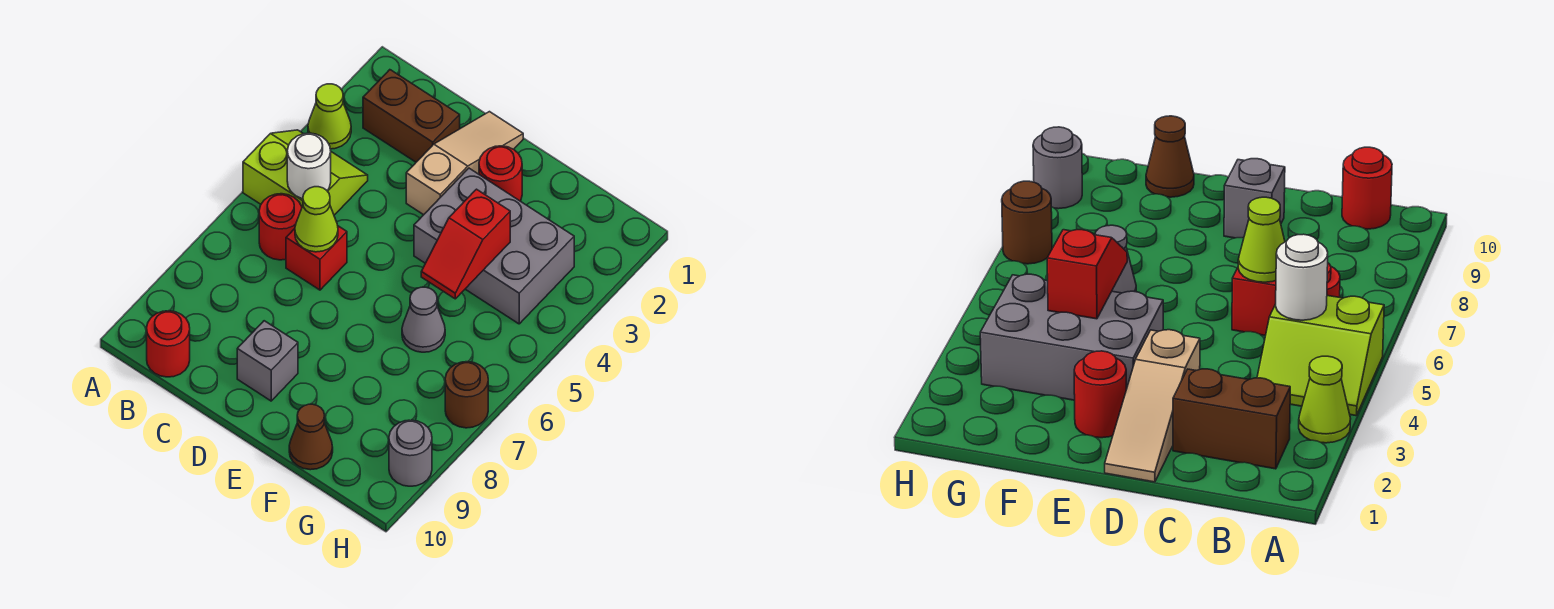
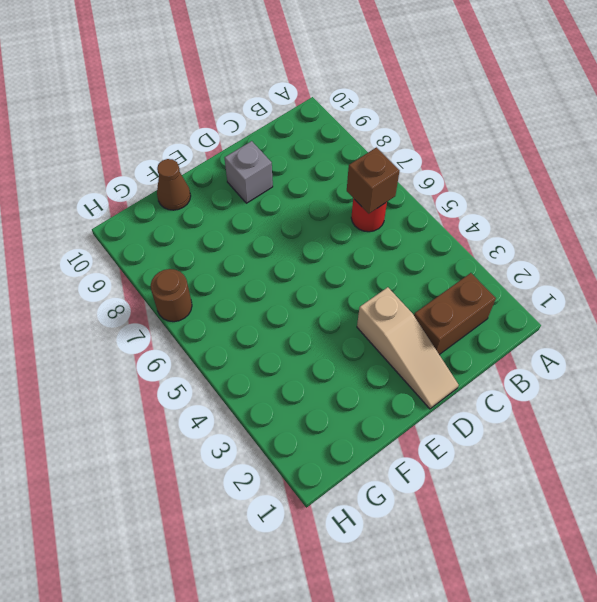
brown 1x1 brick [347,147,399,213] -> none
none -> lime 1x1 cone [308,84,351,149]
none -> lime 2x2 slope [243,130,368,215]
none -> red 1x1 round brick [147,311,190,377]

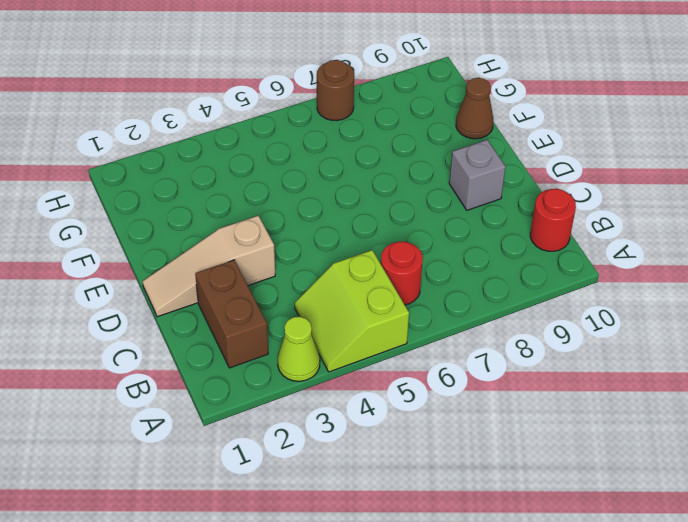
none -> red 1x1 brick [286,226,347,290]
none -> red 1x1 round brick [479,146,522,201]
none -> grey 2x3 brick [414,168,574,324]

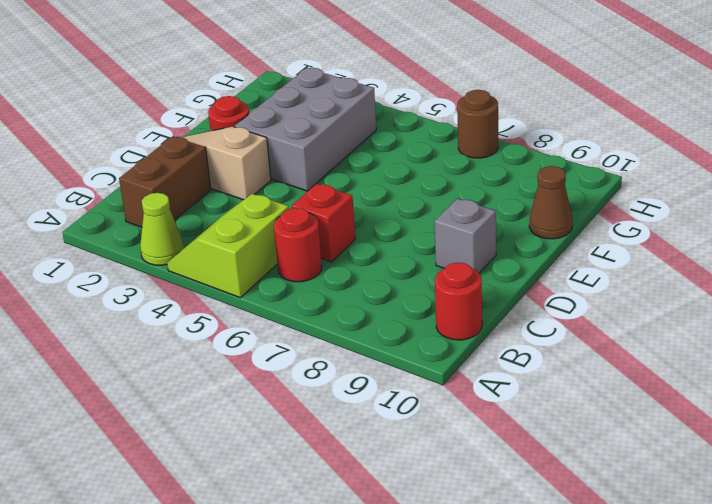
none -> grey 1x1 cone [402,287,445,352]
none -> grey 1x1 round brick [389,420,432,486]
none -> white 1x1 round brick [287,133,331,199]

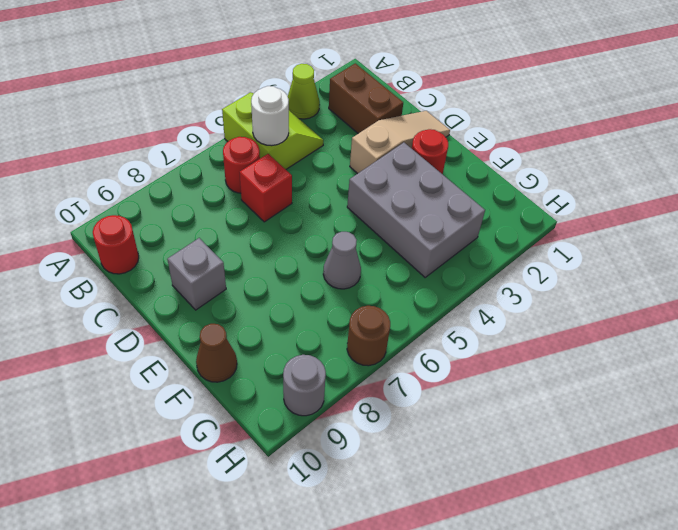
none -> lime 1x1 cone [295,187,338,252]
none -> red 1x2 slope [421,189,510,299]

